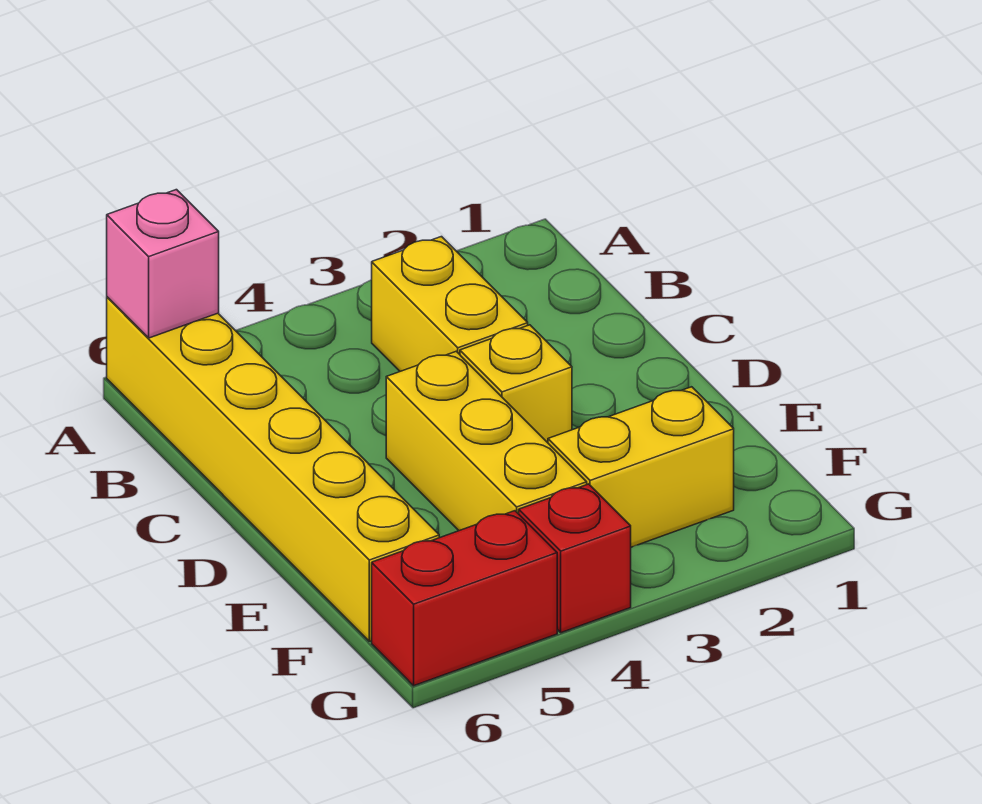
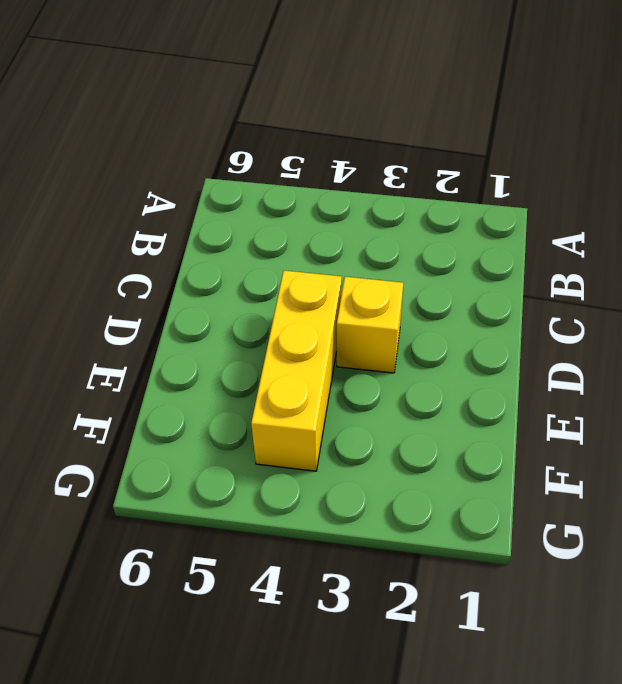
none -> yellow 1x6 brick [107,297,439,641]
none -> yellow 1x2 brick [372,237,528,371]

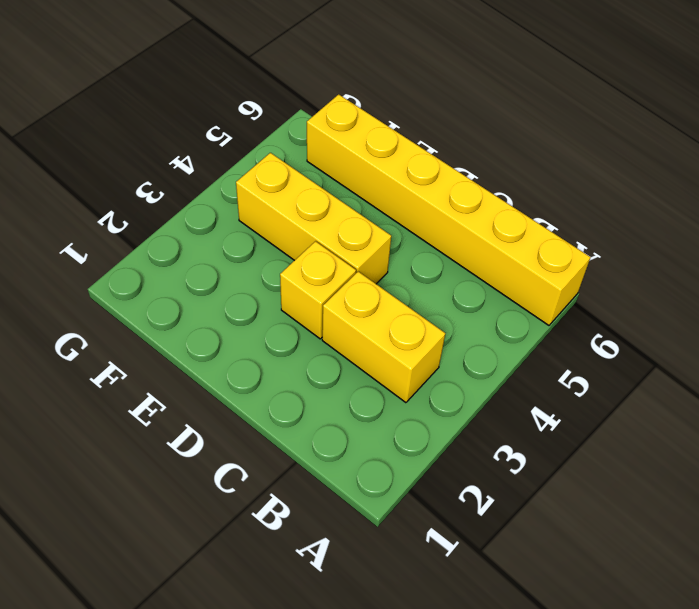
none -> yellow 1x2 brick [548,387,734,547]
none -> red 1x1 brick [519,484,631,633]

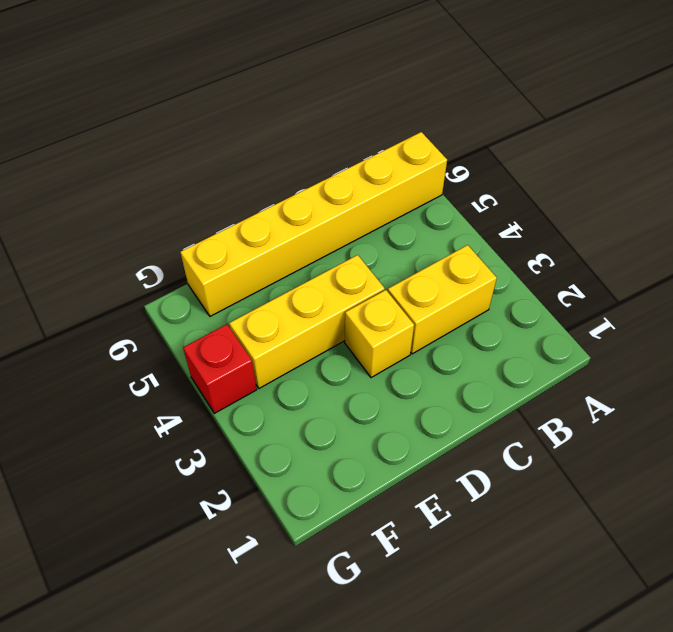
none -> yellow 1x2 brick [548,387,734,547]
none -> red 1x2 brick [372,511,557,686]

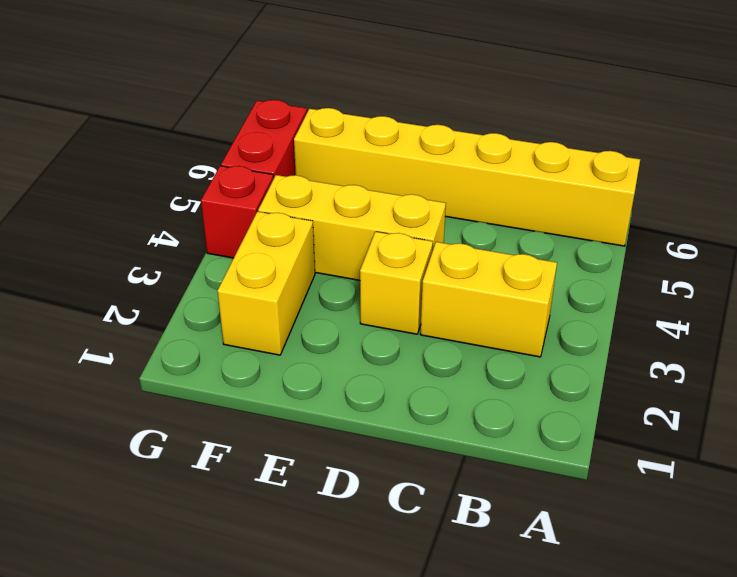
none -> pink 1x1 brick [107,190,219,338]

